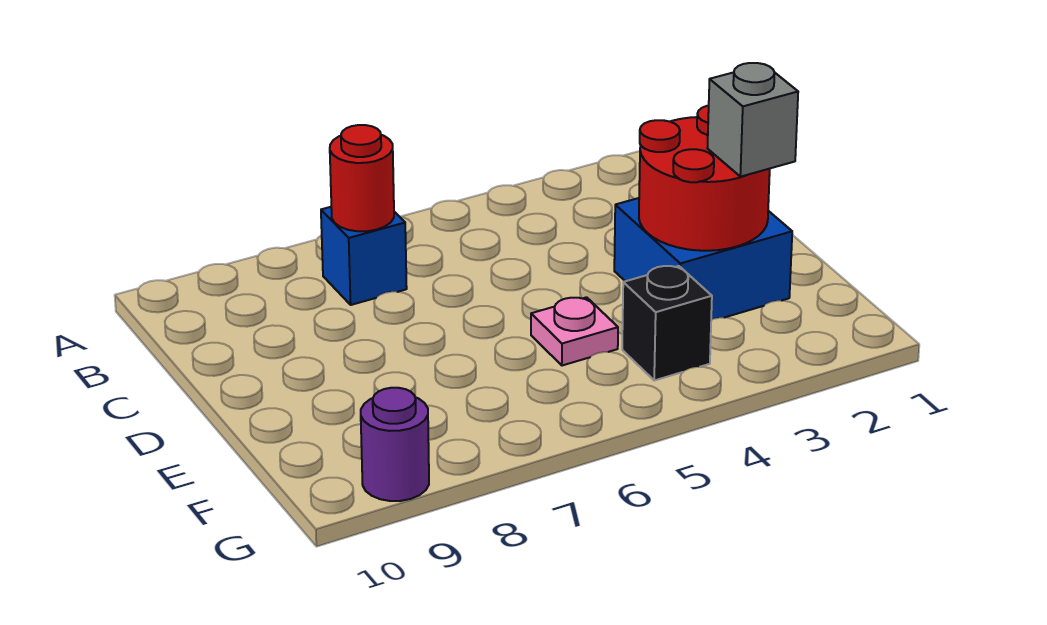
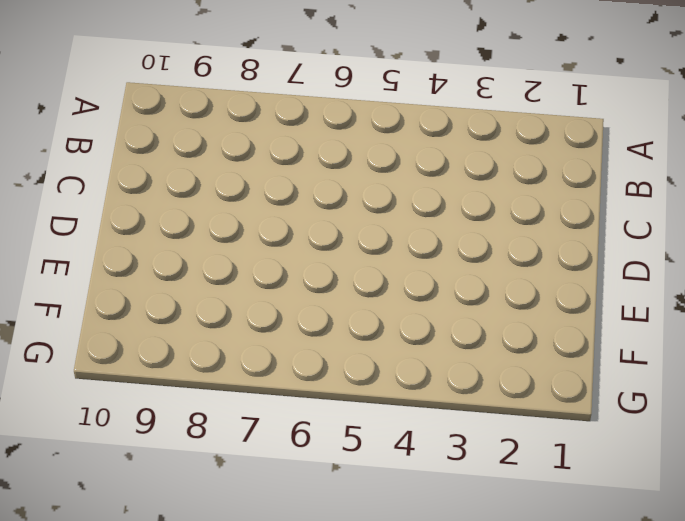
none -> blue 1x1 brick [321,207,407,305]
none -> blue 2x2 brick [614,198,792,320]

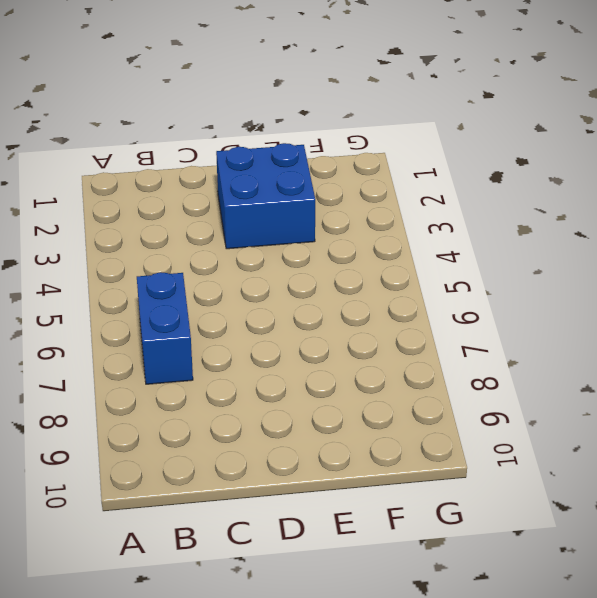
blue 1x2 brick [137,272,193,384] -> blue 1x1 brick [321,207,407,305]
none -> pink 1x1 plate [531,297,618,366]
none -> black 1x1 brick [622,266,712,380]

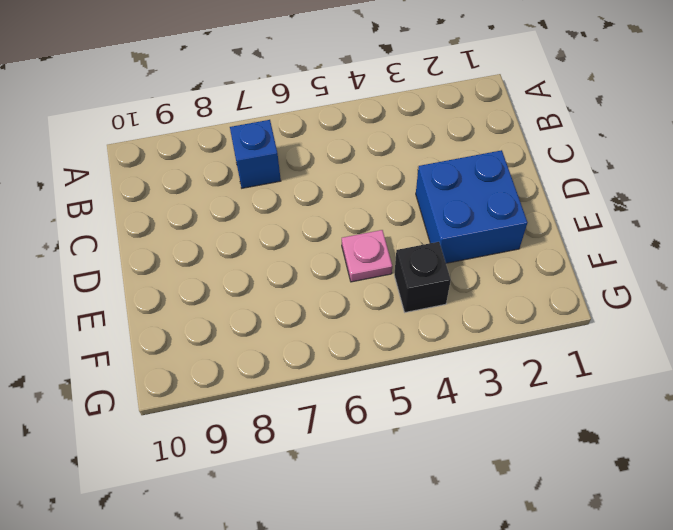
none -> purple 1x1 round brick [361,388,429,501]
none -> red 1x1 round brick [330,125,394,231]

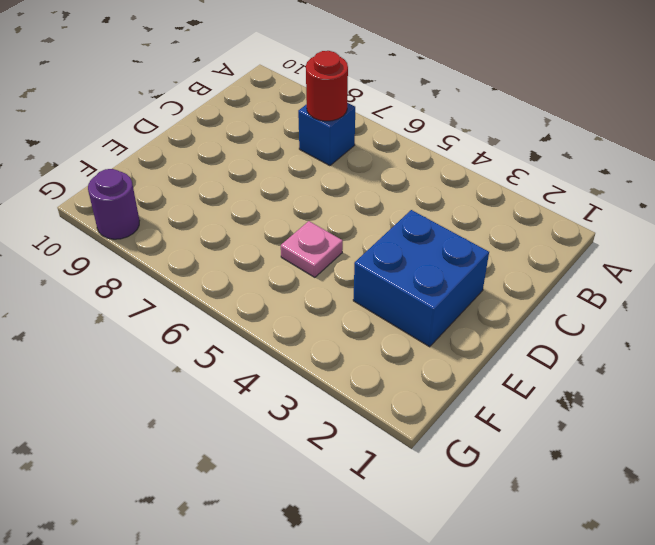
none -> black 1x1 brick [622,266,712,380]
none -> red 2x2 round brick [639,106,770,251]

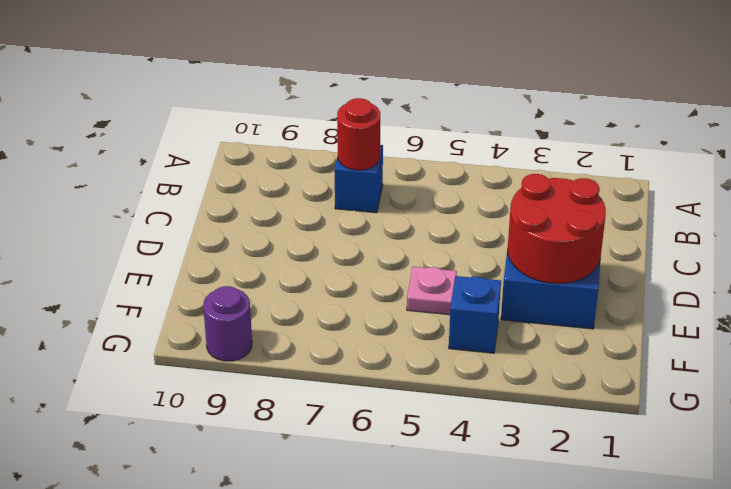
blue 1x1 brick [449,276,501,353] -> black 1x1 brick [622,266,712,380]
none -> grey 1x1 brick [707,63,798,177]

